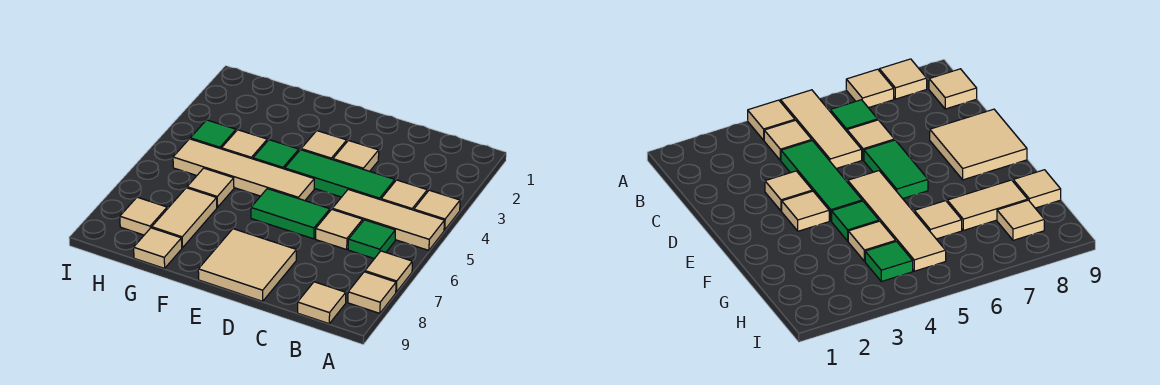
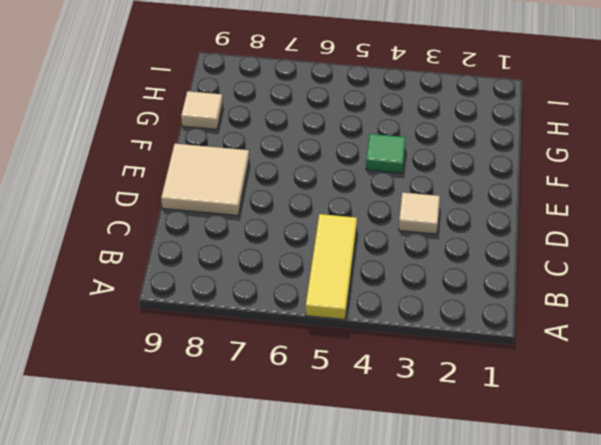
yellow 1x3 tile [305,214,357,319] -> tan 1x3 tile [332,190,444,250]
none -> tan 1x1 tile [414,190,460,230]
none -> tan 1x1 tile [365,251,412,292]
none -> tan 1x1 tile [348,272,396,313]

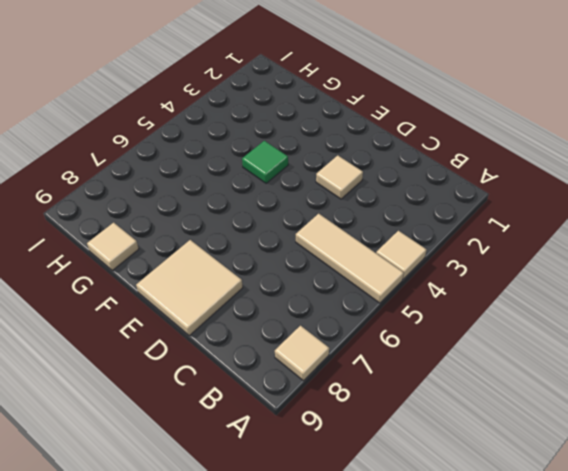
none -> tan 1x1 tile [365,251,412,292]
none -> tan 1x1 tile [381,180,427,210]
none -> green 1x1 tile [348,220,395,259]

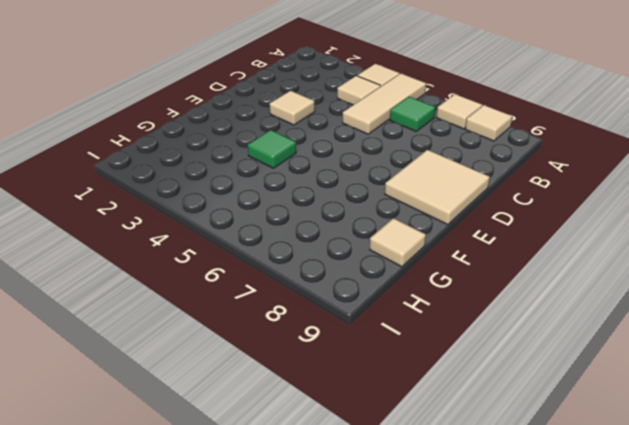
none -> tan 1x1 tile [298,282,346,324]
none -> green 1x3 tile [285,150,395,200]
none -> tan 1x1 tile [316,209,363,250]

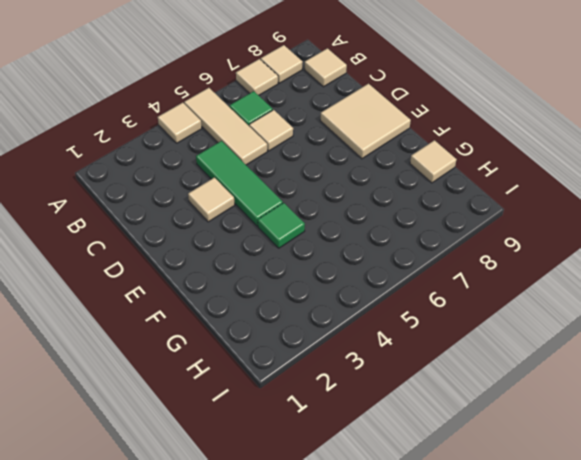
none -> tan 1x1 tile [381,180,427,210]
none -> green 1x2 tile [251,189,330,239]
none -> tan 1x1 tile [301,131,347,160]

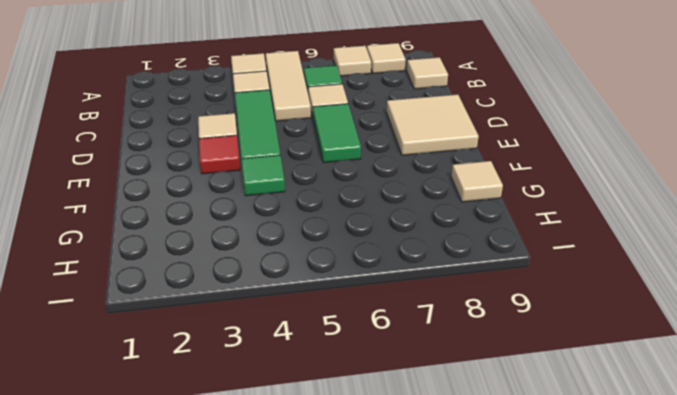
red 1x1 tile [199,135,240,174] -> tan 1x1 tile [301,131,347,160]
none -> tan 1x4 tile [173,139,314,201]
none -> tan 1x1 tile [222,130,267,159]
none -> tan 1x1 tile [187,168,234,207]

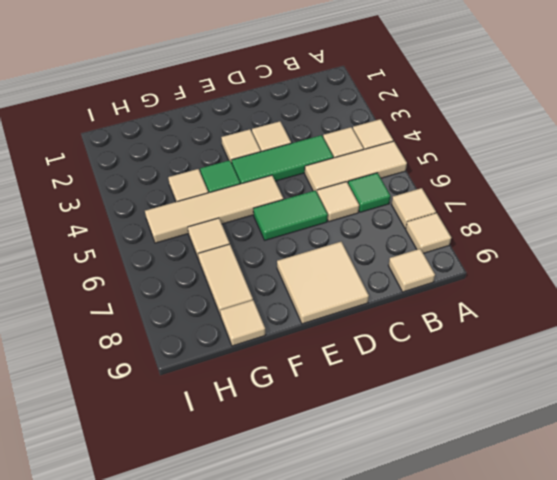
none -> green 1x1 tile [190,120,236,149]
none -> tan 1x1 tile [120,197,167,235]

